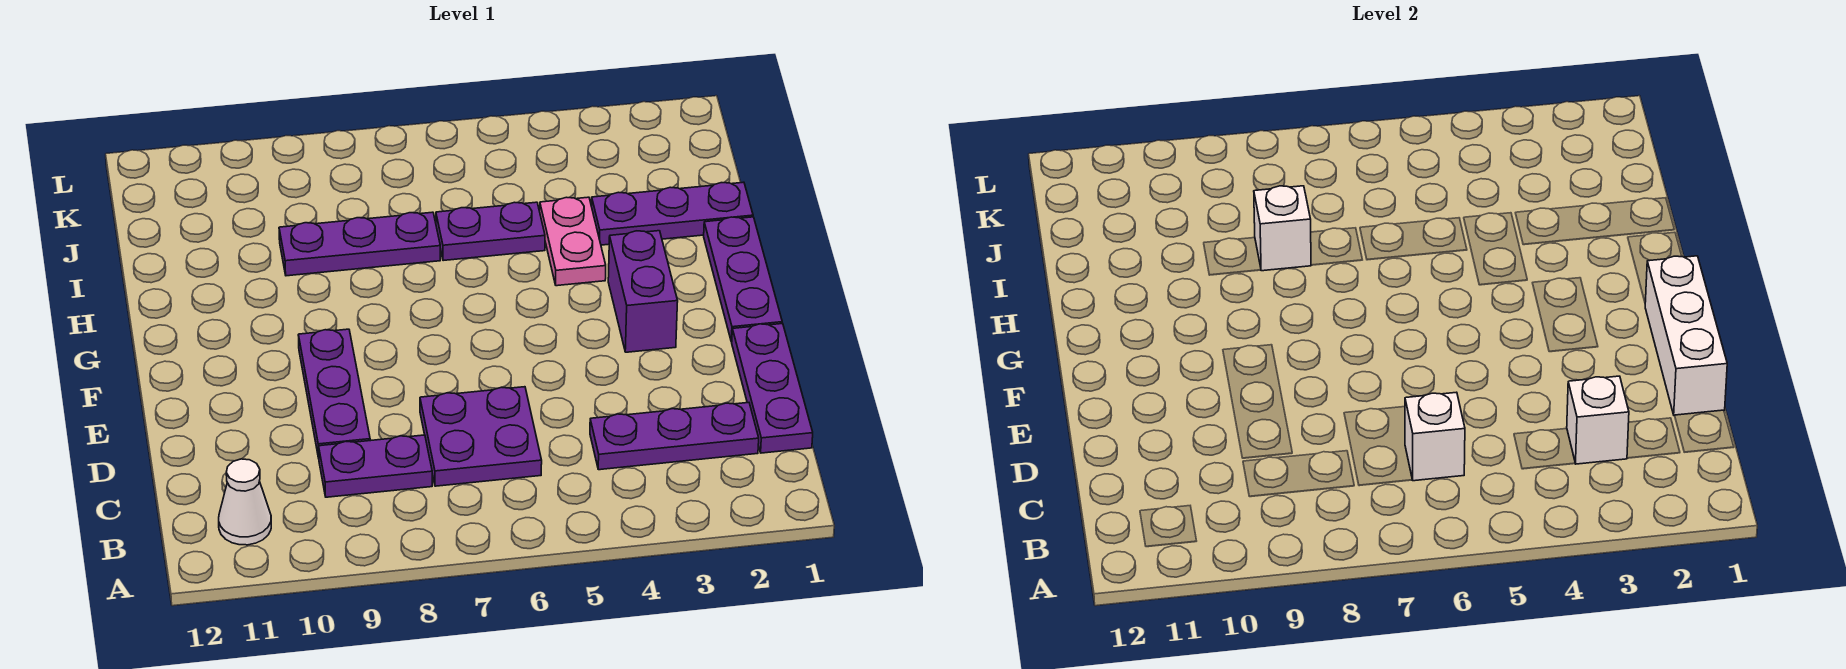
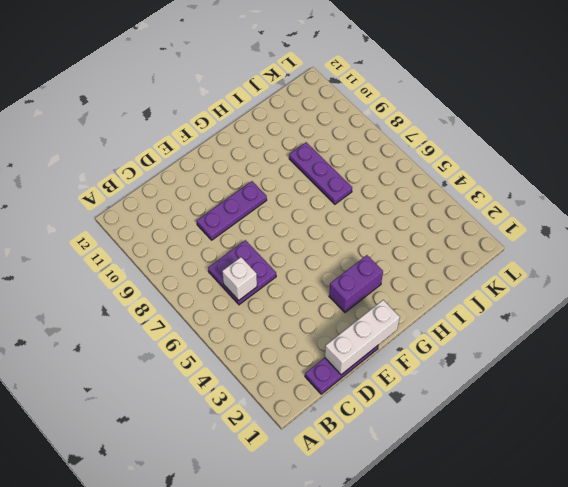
none -> white 1x1 cone [219,459,271,545]
none -> purple 1x3 plate [590,403,759,470]
none -> purple 1x2 plate [319,435,432,497]

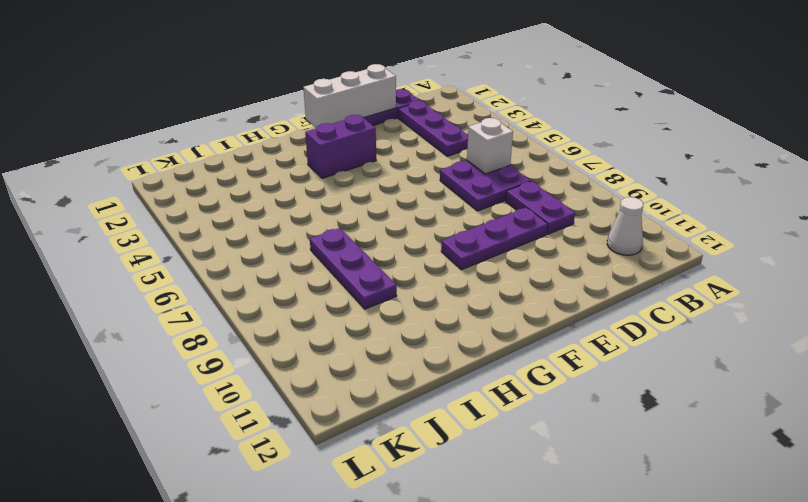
none -> purple 1x3 plate [704,217,782,342]
none -> pink 1x2 plate [540,197,606,286]
none -> purple 1x3 plate [592,182,753,245]

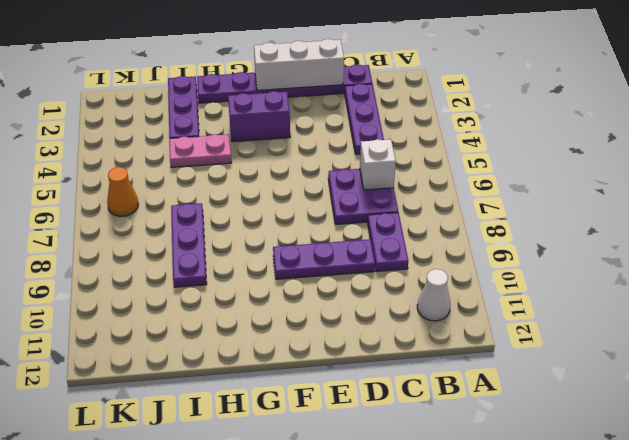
orange 1x1 cone [107,167,138,216] -> none
none -> purple 1x2 plate [436,202,545,261]
none -> white 1x1 brick [1567,376,1629,464]
none -> white 1x1 brick [1254,186,1311,271]

